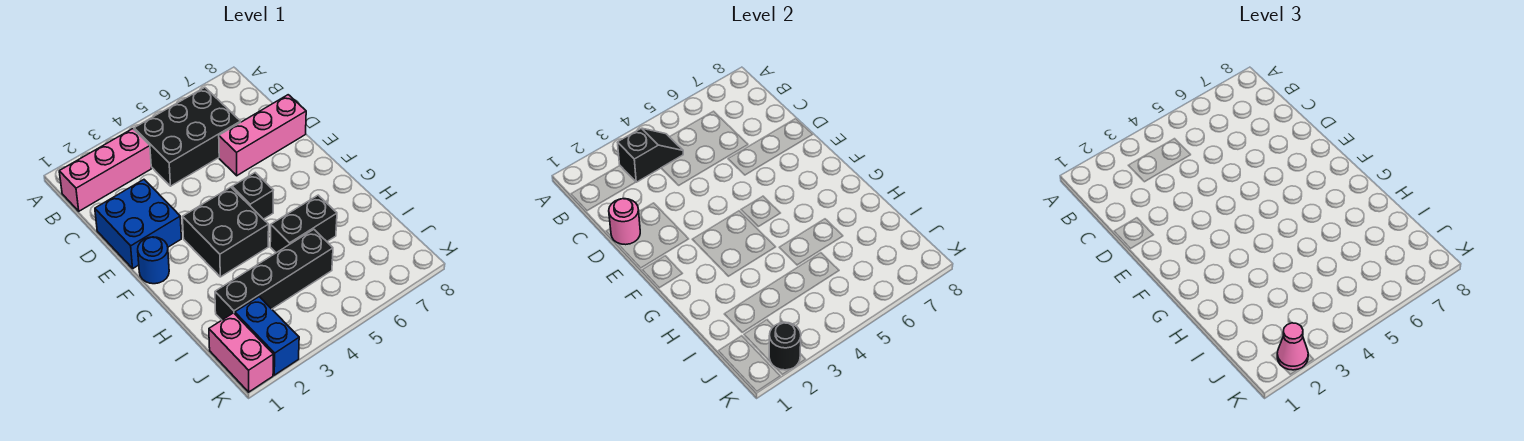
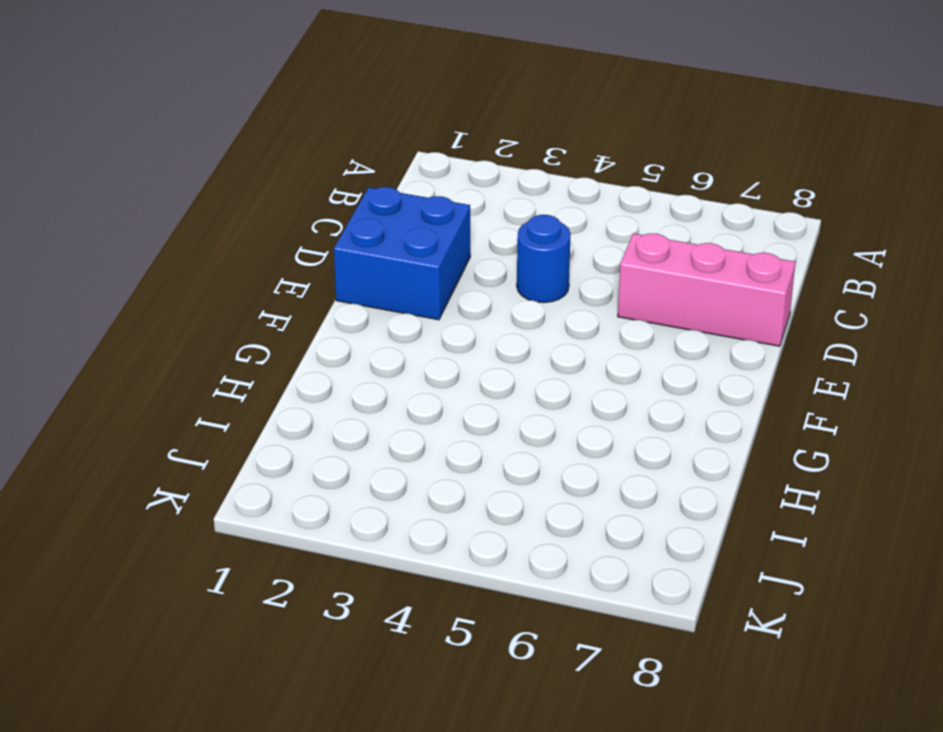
blue 1x1 round brick [517,215,571,303] -> blue 1x1 round brick moved to [138,237,169,284]
none -> pink 1x3 brick [59,129,151,211]
none -> black 2x3 brick [134,87,241,186]
none -> black 2x2 brick [183,187,269,277]

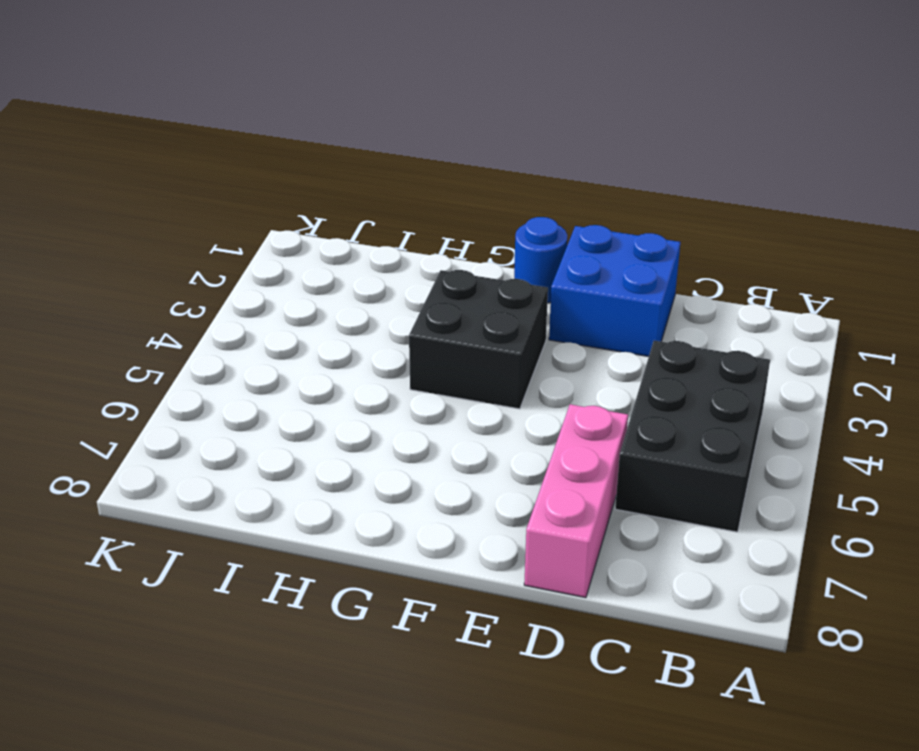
none -> pink 1x3 brick [59,129,151,211]
none -> black 1x1 brick [232,173,273,219]
none -> black 1x2 brick [270,195,337,253]

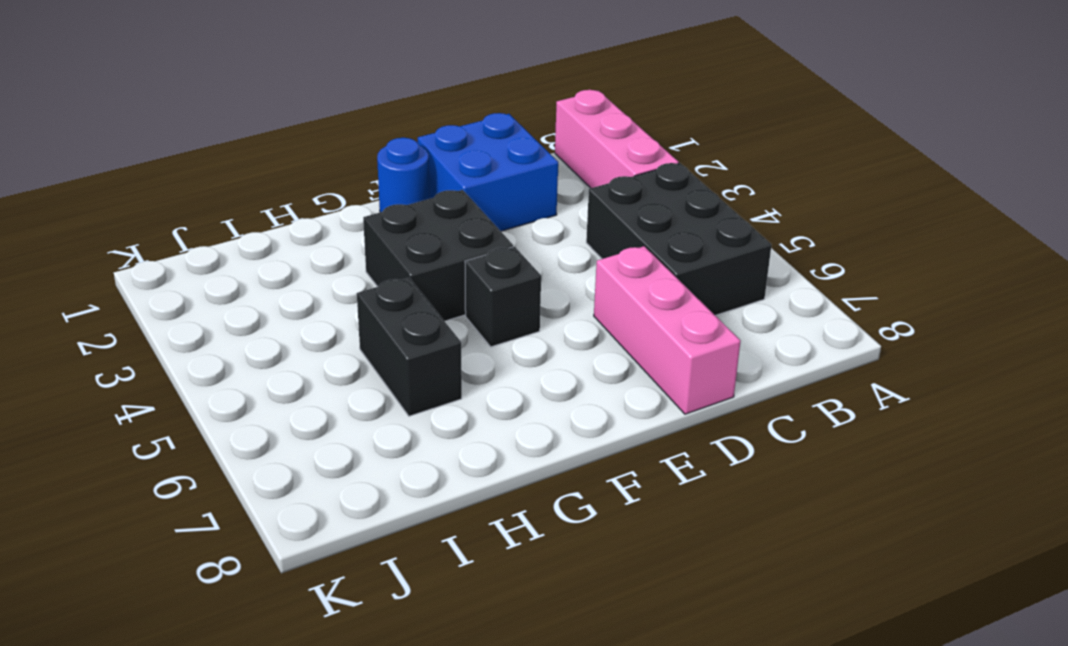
none -> black 1x4 brick [215,229,333,320]
none -> pink 1x2 brick [209,313,273,392]
none -> blue 1x2 brick [235,297,299,375]

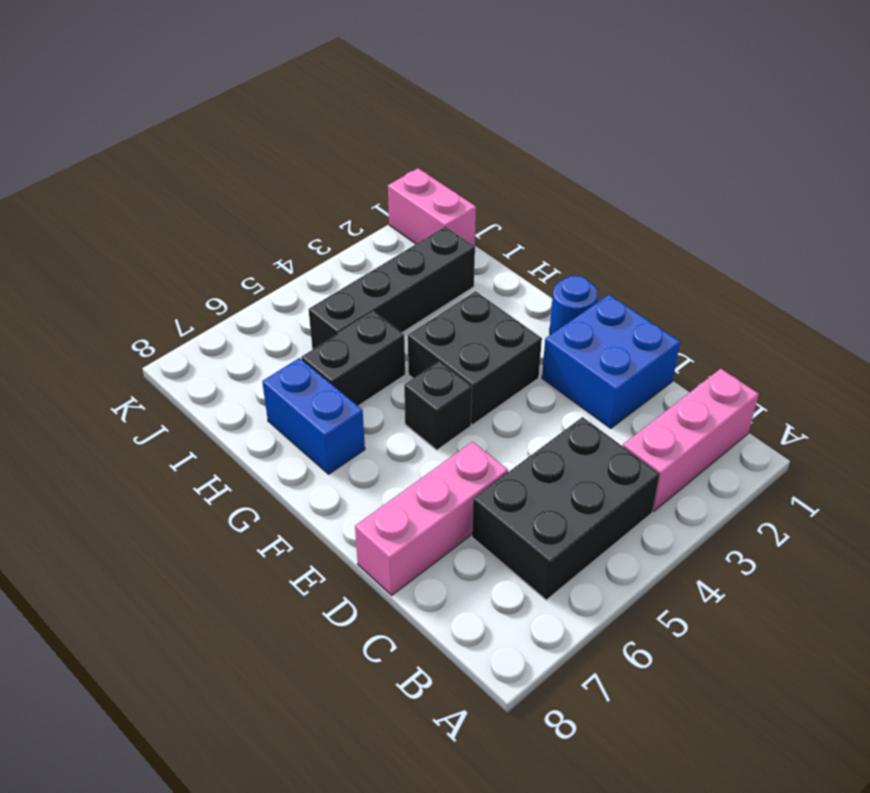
blue 1x2 brick [262,358,365,474] -> blue 1x2 brick moved to [235,297,299,375]
none -> black 1x2 slope [617,128,683,182]
none -> pink 1x1 round brick [609,199,640,245]
none -> black 1x1 round brick [769,322,801,370]

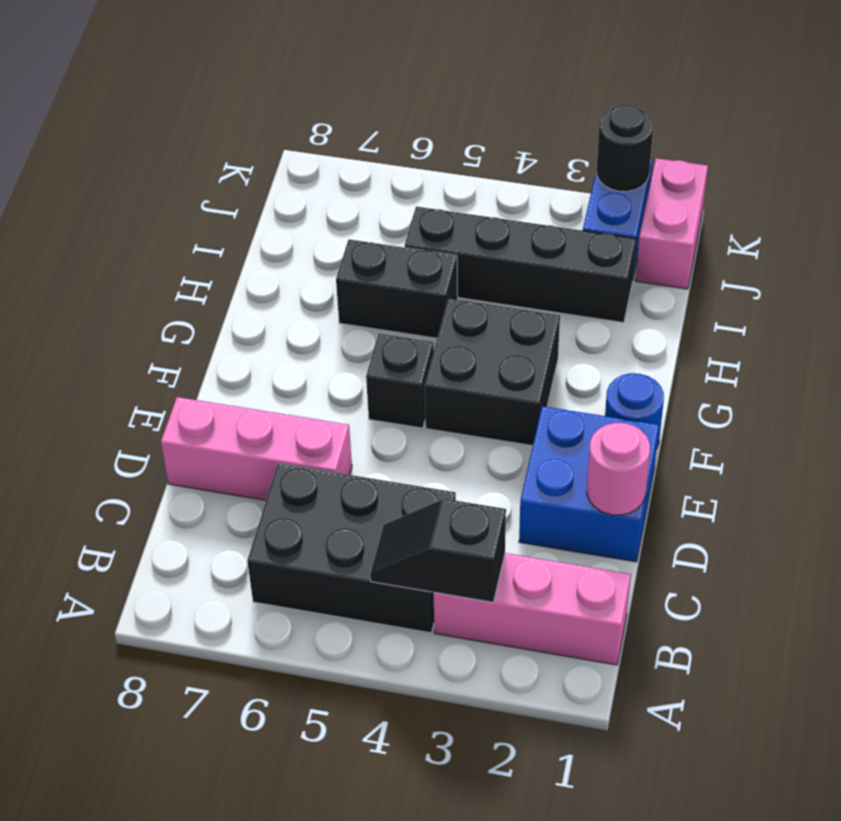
none -> pink 1x1 cone [1277,323,1308,370]

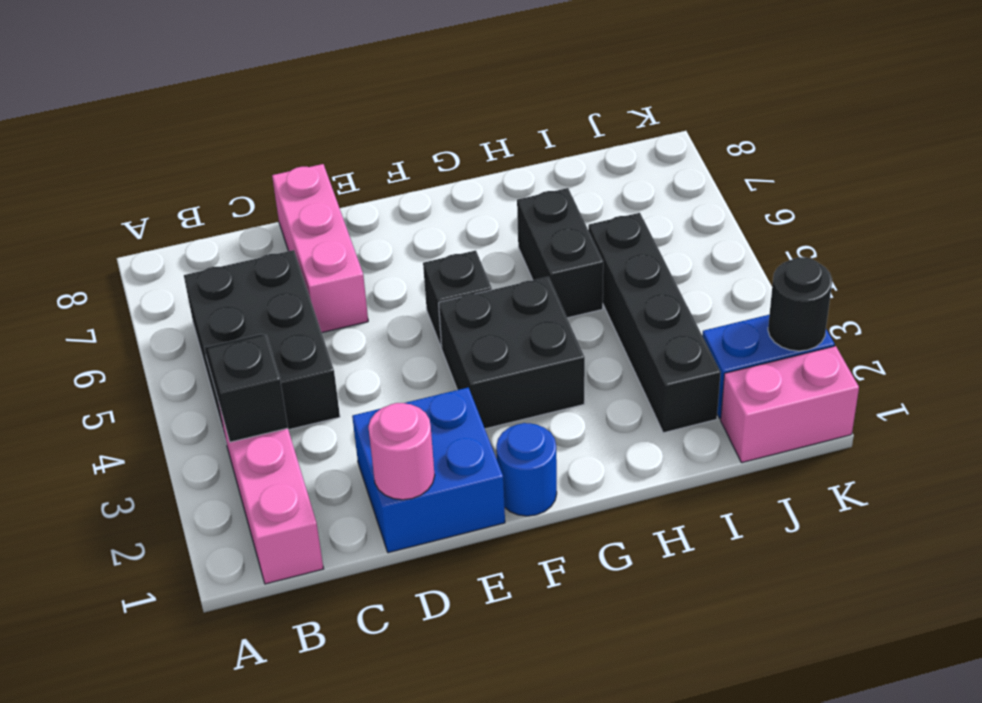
none -> pink 1x1 cone [1277,323,1308,370]

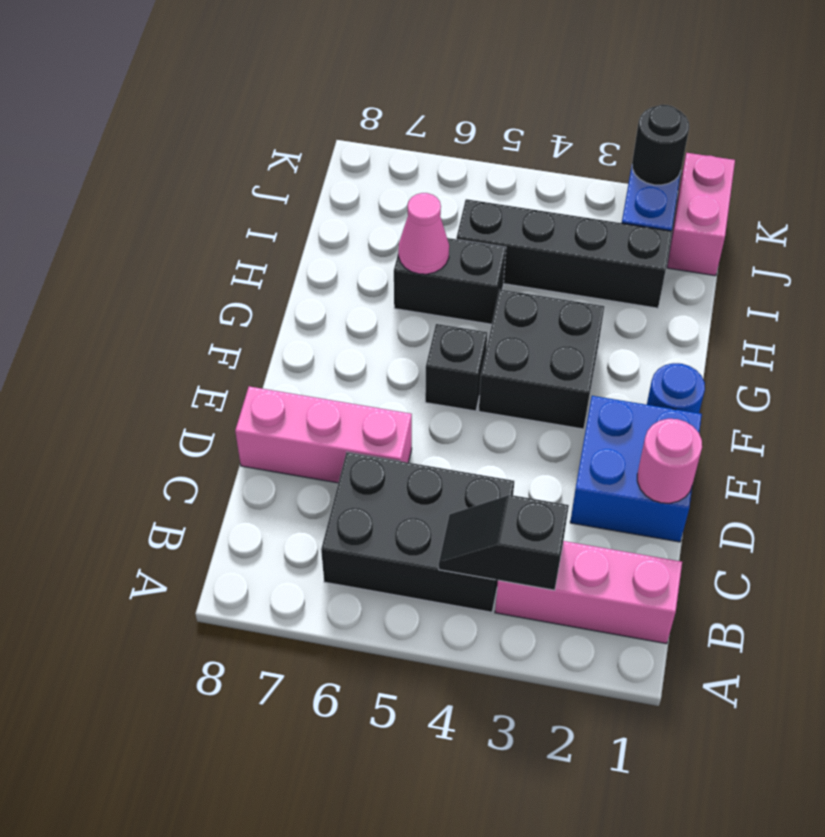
pink 1x1 cone [398,193,449,274] -> pink 1x1 cone moved to [1277,323,1308,370]

